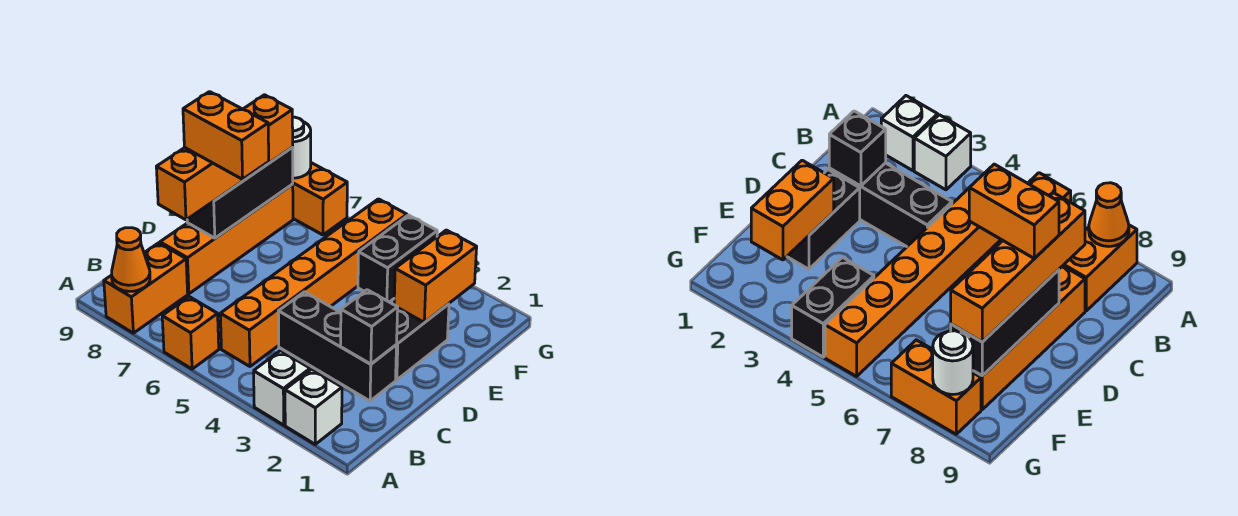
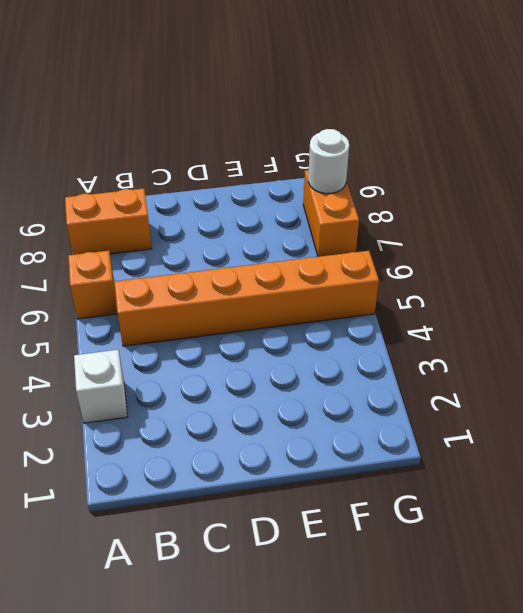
none -> white 1x1 brick [285,369,342,444]
none -> black 1x3 brick [278,292,397,401]
none -> orange 1x4 brick [160,184,293,294]

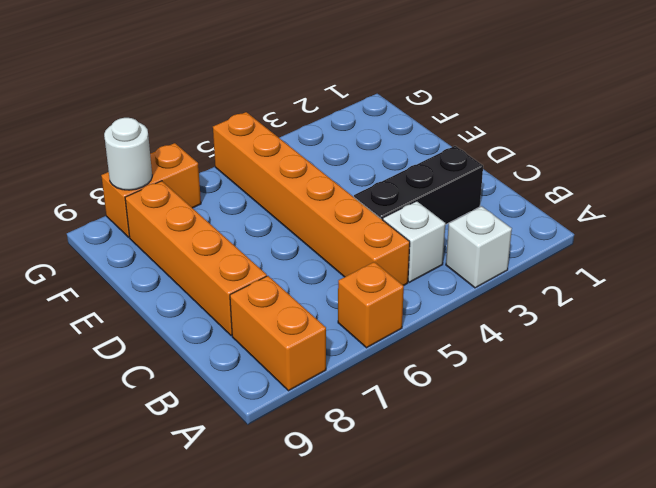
white 1x1 brick [383,201,445,282] -> white 1x1 brick moved to [285,369,342,444]
none -> black 1x2 brick [396,304,449,380]
none -> black 1x2 brick [358,215,437,302]
none -> orange 1x1 cone [112,228,150,291]

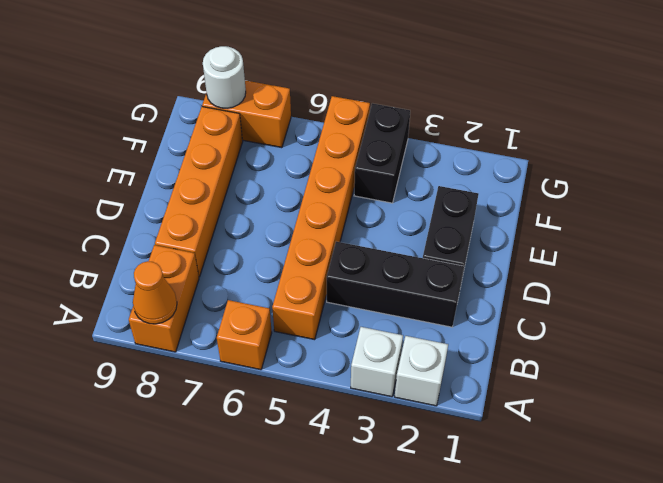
none -> black 1x1 brick [341,290,398,364]
none -> black 1x3 brick [187,148,293,238]
none -> orange 1x2 brick [394,230,477,323]

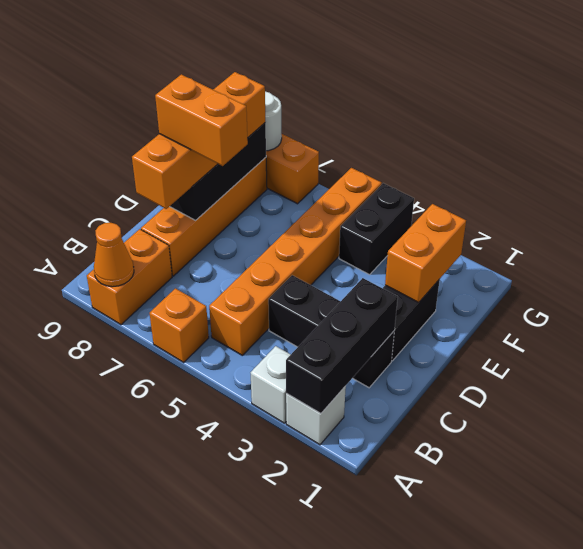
black 1x3 brick [286,278,398,414] -> black 1x1 brick [341,290,398,364]

